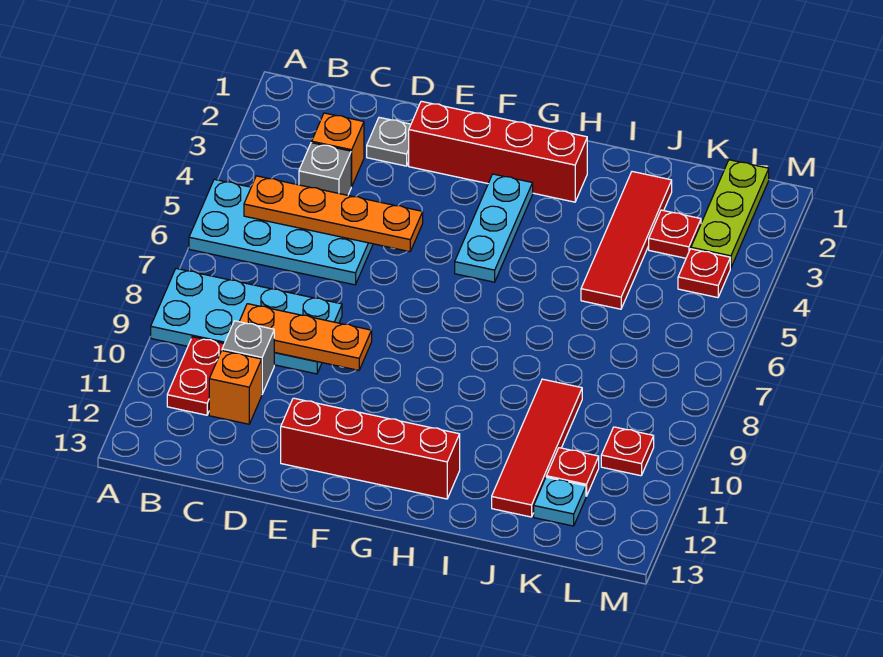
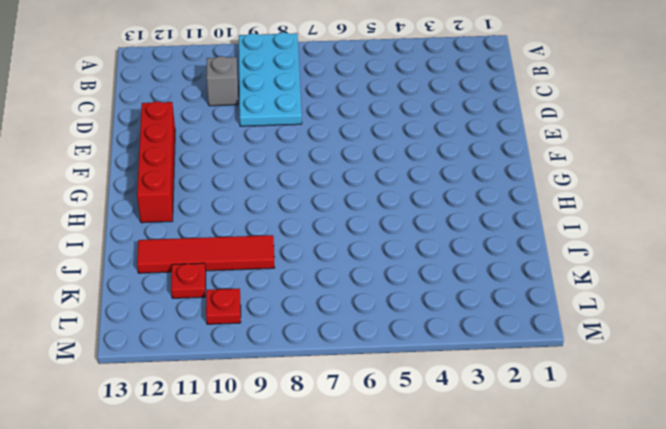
none -> cyan 2x4 plate [189,179,373,285]
none -> red 1x2 plate [167,337,224,415]
none -> orange 1x1 brick [312,113,364,187]

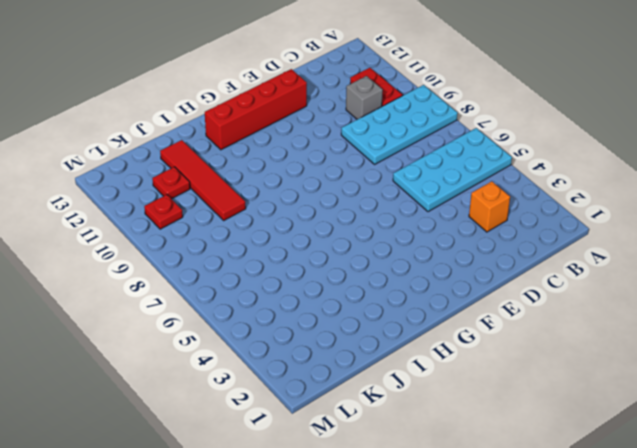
none -> grey 1x1 brick [299,143,351,195]
none -> orange 1x1 brick [209,351,262,424]
none -> grey 1x1 plate [367,117,411,166]

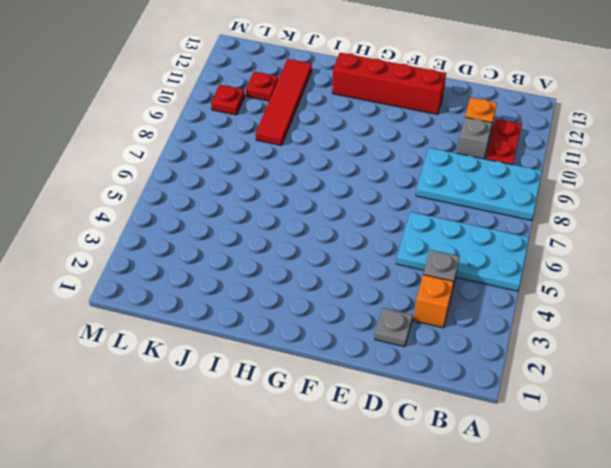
none -> red 1x4 brick [409,101,587,202]
none -> cyan 1x3 plate [455,174,533,282]
none -> red 1x4 tile [581,172,672,309]

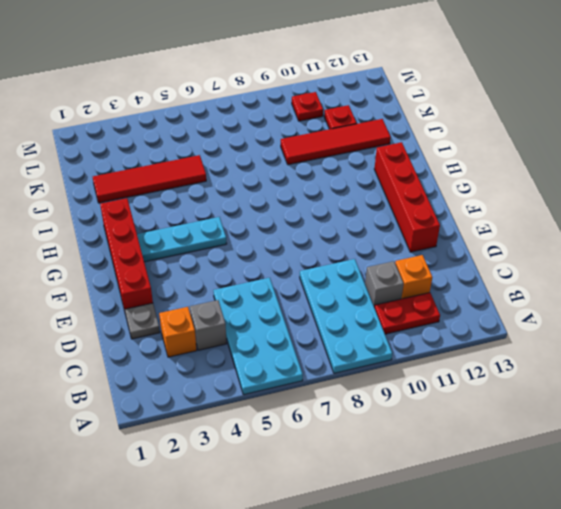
none -> red 1x1 plate [649,210,701,258]
none -> cyan 1x1 plate [534,477,586,526]
none -> lime 1x3 plate [691,160,769,268]

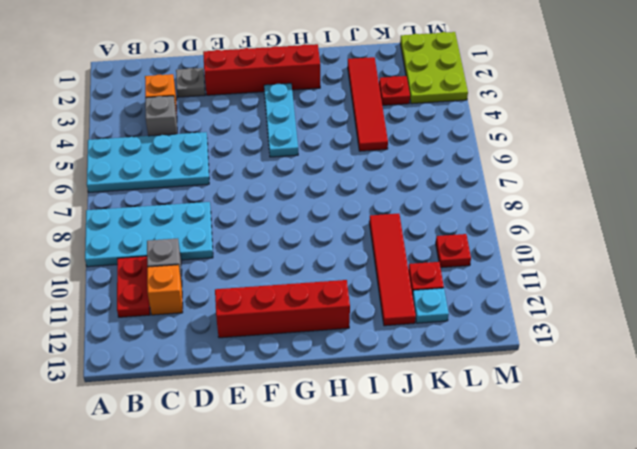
lime 2x3 plate [400,32,468,104] -> lime 1x3 plate [691,160,769,268]
none -> red 1x1 plate [678,249,730,298]
none -> orange 1x4 plate [244,176,423,252]
none -> orange 1x3 plate [239,304,372,370]

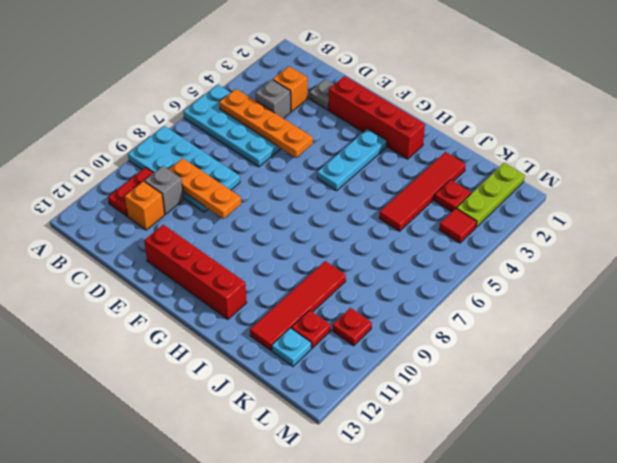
red 1x1 tile [439,208,477,243] -> red 1x1 plate [678,249,730,298]

